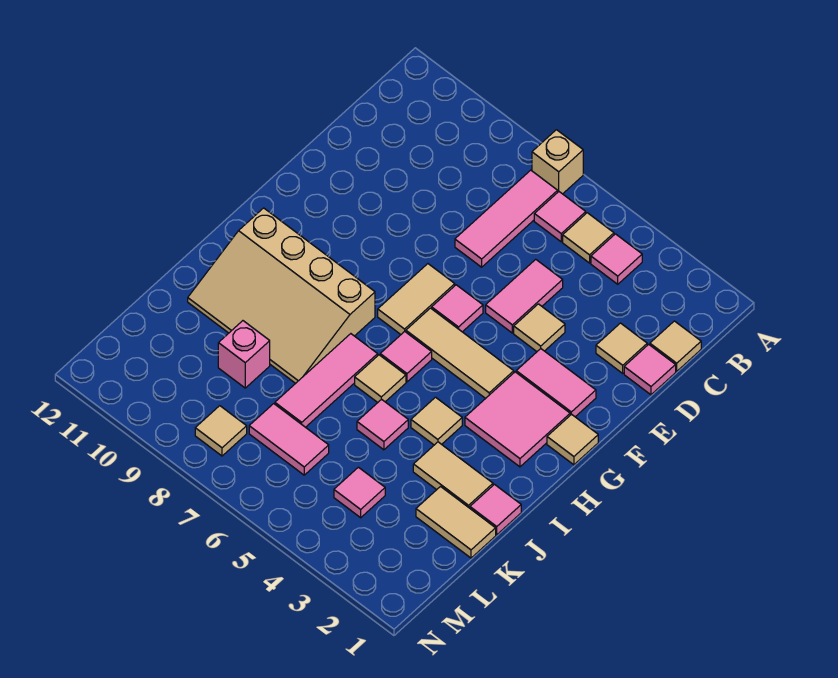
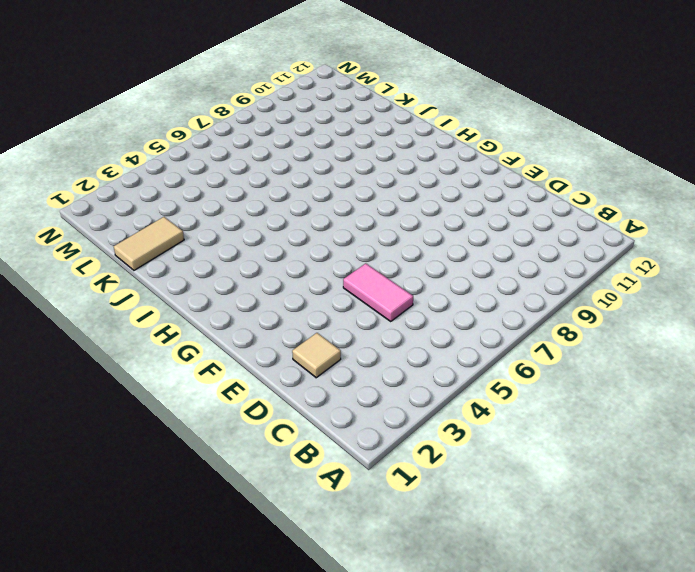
none -> tan 1x1 brick [532,130,583,194]
none -> pink 1x1 tile [591,234,642,284]
none -> tan 1x1 tile [563,213,614,263]

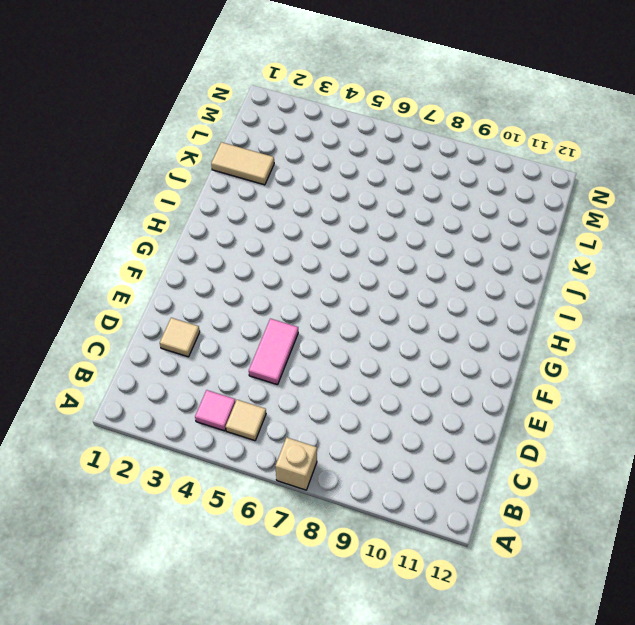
none -> pink 1x1 tile [534,192,586,242]
none -> pink 1x3 tile [455,170,558,267]
none -> tan 1x1 tile [650,321,701,371]

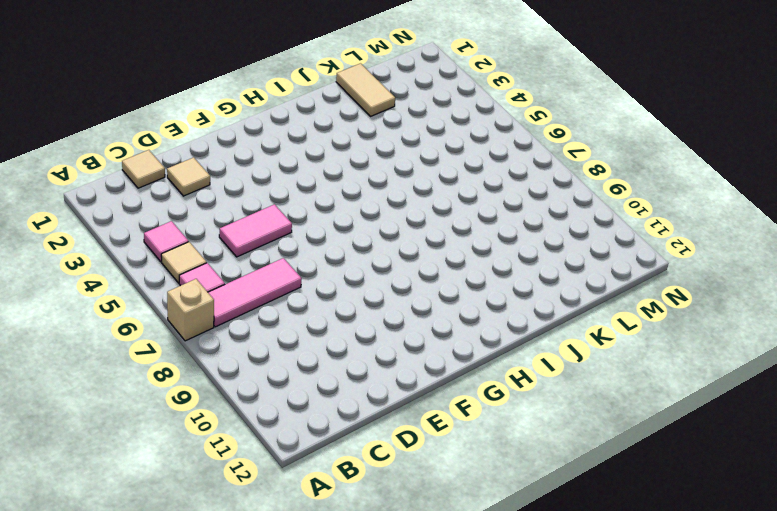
none -> pink 1x1 tile [624,344,676,395]
none -> tan 1x1 tile [514,304,565,351]
none -> pink 1x2 tile [516,349,596,417]

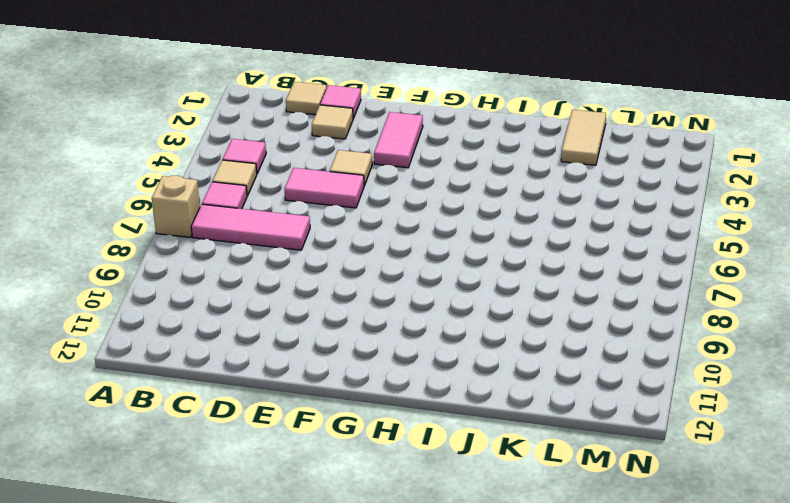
none -> pink 1x1 tile [432,285,483,332]
none -> tan 1x2 tile [378,264,455,334]
none -> tan 1x1 tile [547,414,598,465]

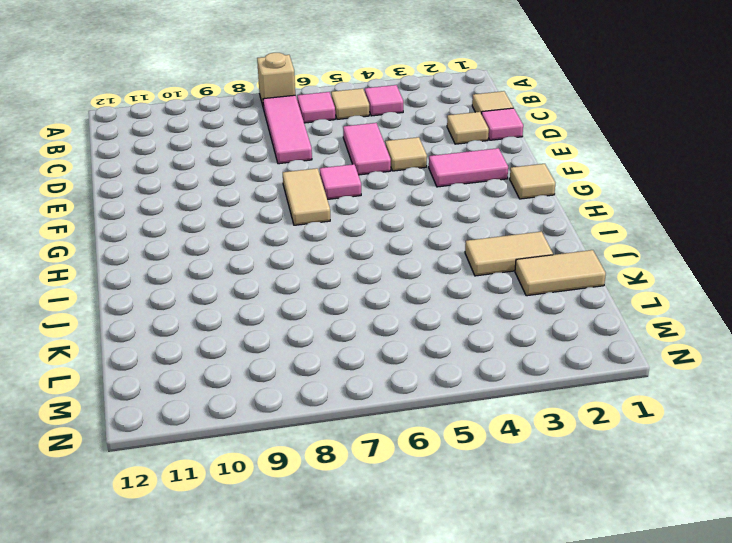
none -> pink 2x2 tile [465,372,570,467]
none -> tan 1x3 tile [406,308,514,398]
none -> pink 1x1 tile [380,332,432,382]

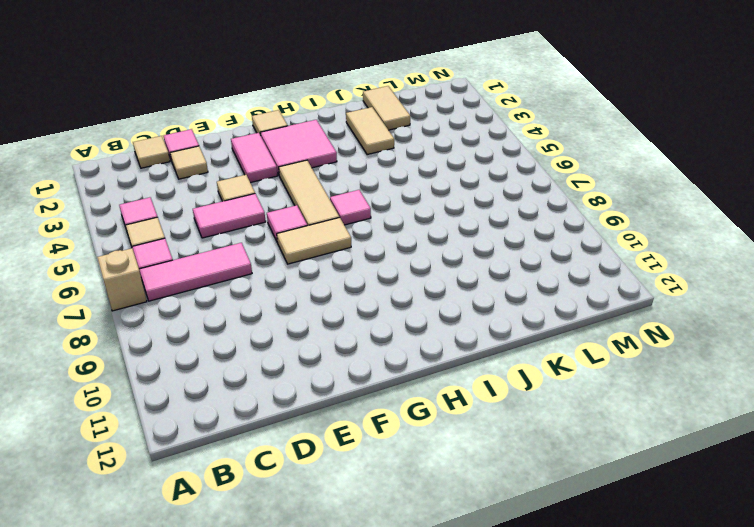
none -> tan 3x4 slope [188,208,375,383]
none -> tan 1x1 tile [411,397,462,445]
none -> tan 1x1 tile [355,355,406,402]

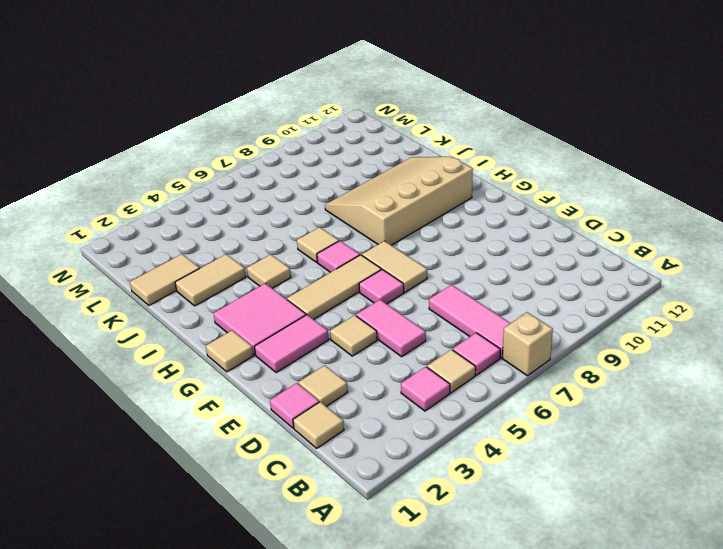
none -> pink 1x3 tile [275,334,378,427]
none -> pink 1x1 tile [470,484,521,535]
none -> pink 1x1 tile [357,399,408,450]

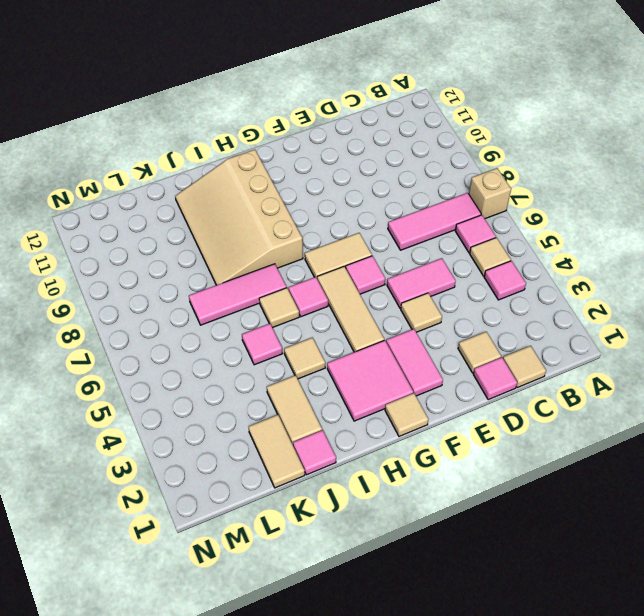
none -> pink 1x1 brick [218,321,270,388]
none -> pink 1x1 tile [334,467,385,518]
none -> pink 1x2 tile [249,404,329,475]

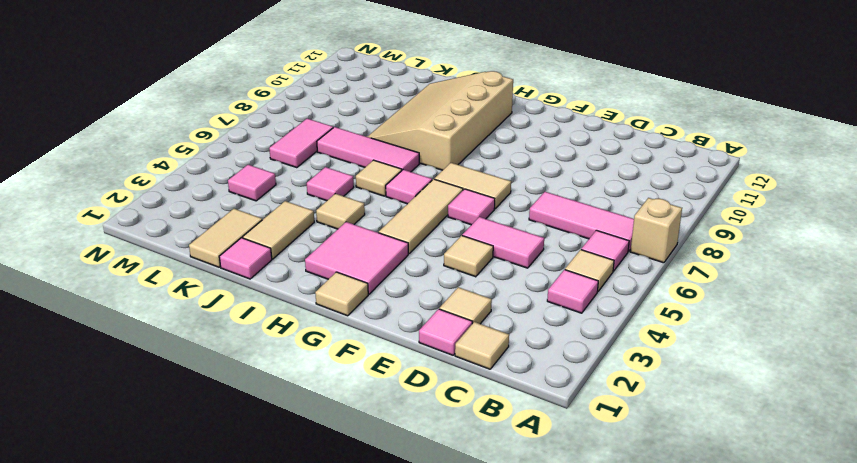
none -> pink 1x2 tile [516,349,596,417]
none -> pink 1x1 brick [218,321,270,388]
none -> tan 1x1 tile [195,406,247,456]

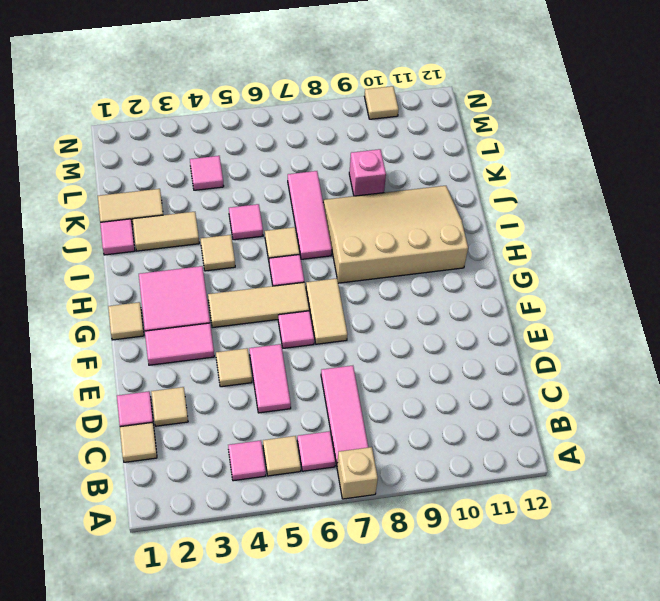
tan 1x1 tile [364,86,399,119] -> tan 1x1 tile moved to [195,406,247,456]
none -> pink 1x2 tile [249,404,329,475]

